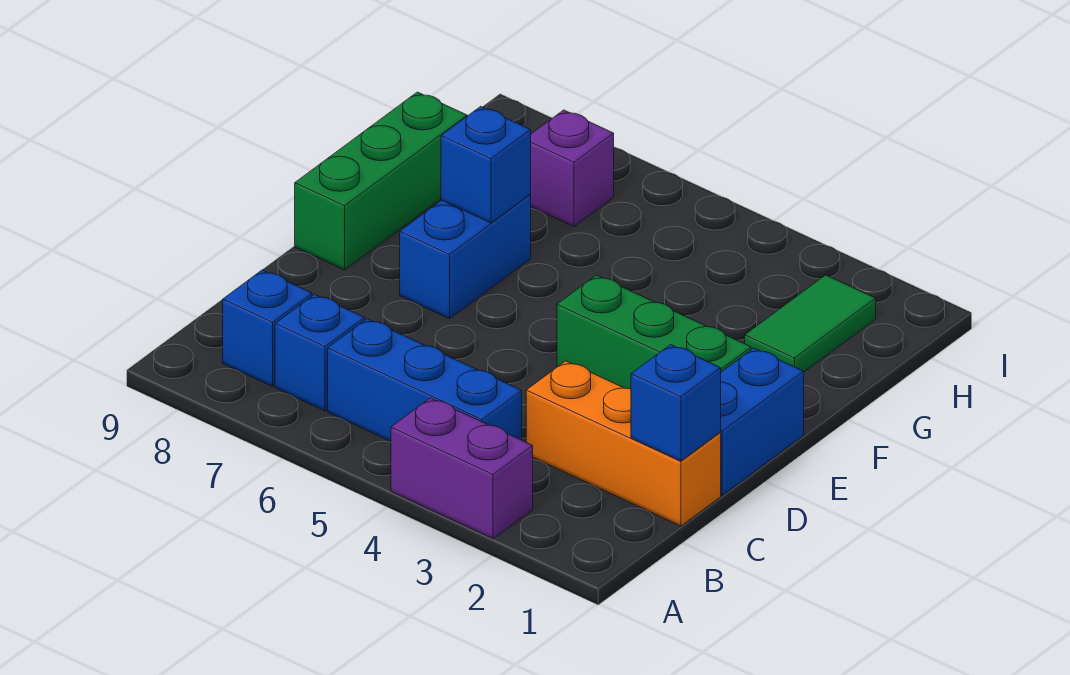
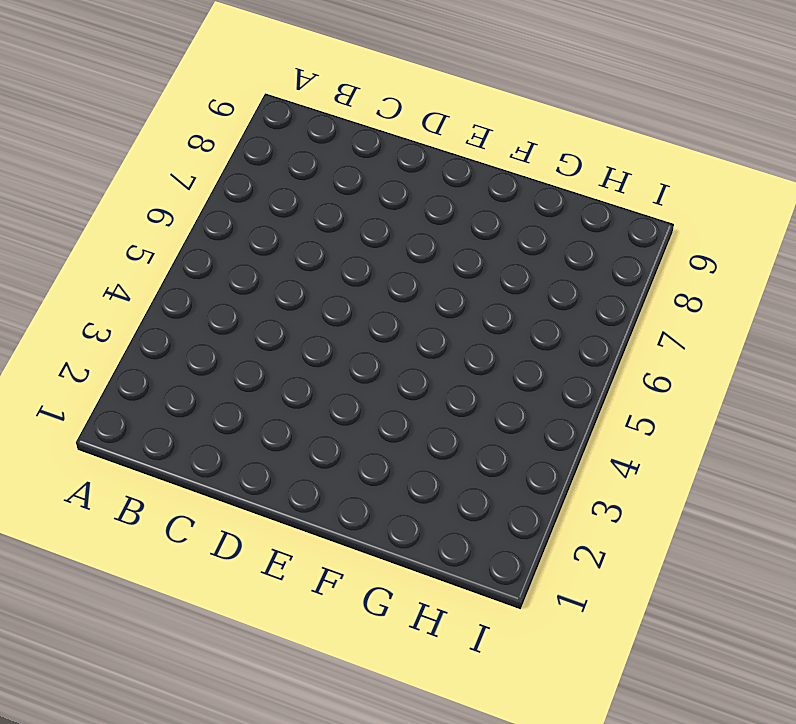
none -> purple 1x2 brick [391,398,533,539]
none -> blue 1x3 brick [328,319,522,441]
none -> blue 1x1 brick [275,294,365,411]

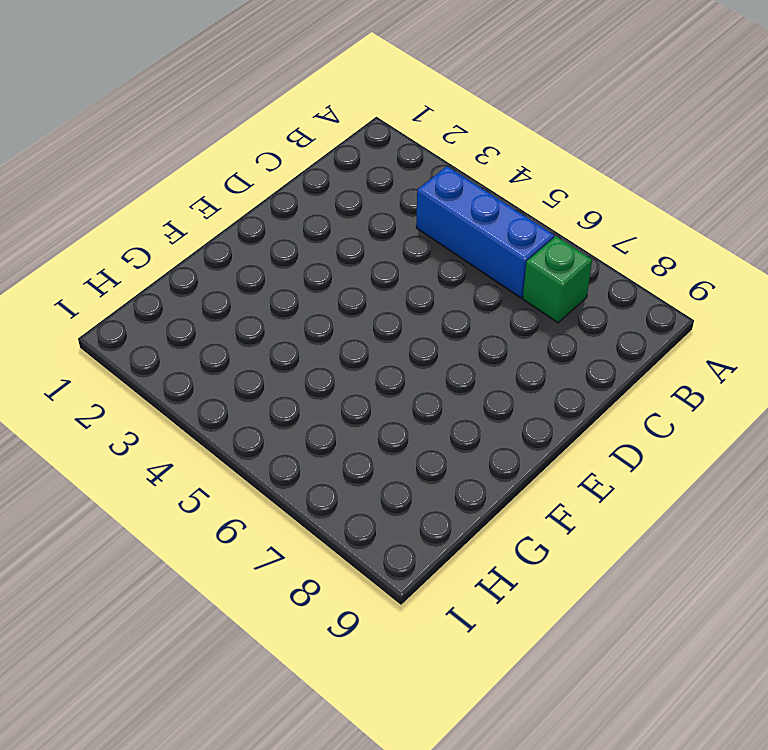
green 1x1 brick [523,236,592,323] -> blue 1x1 brick [275,294,365,411]
none -> purple 1x2 brick [391,398,533,539]
none -> blue 1x1 brick [223,270,312,386]
none -> orange 1x3 brick [526,361,721,526]

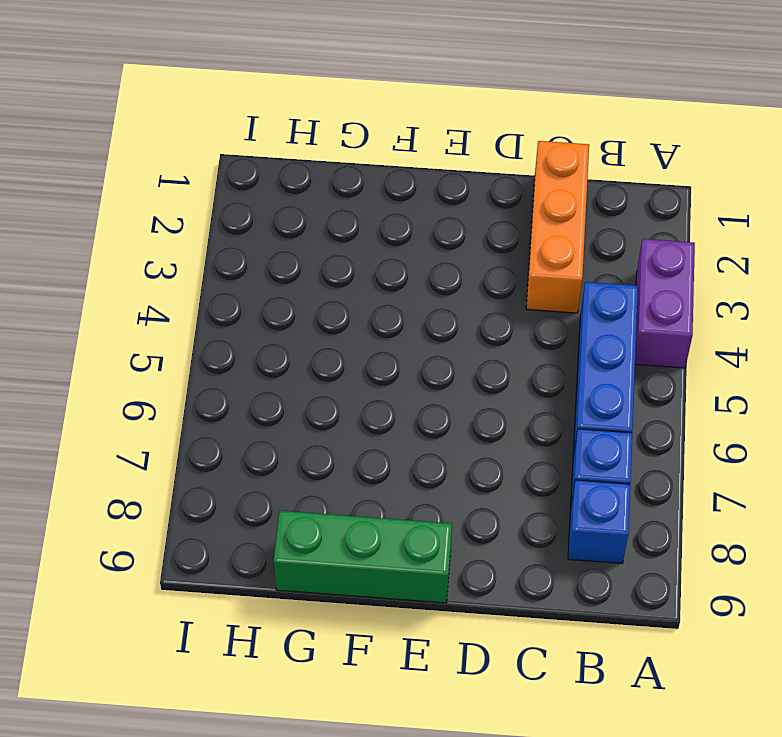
none -> blue 1x2 brick [720,348,804,495]
none -> green 1x3 brick [557,275,751,389]
none -> blue 1x2 brick [400,195,531,319]

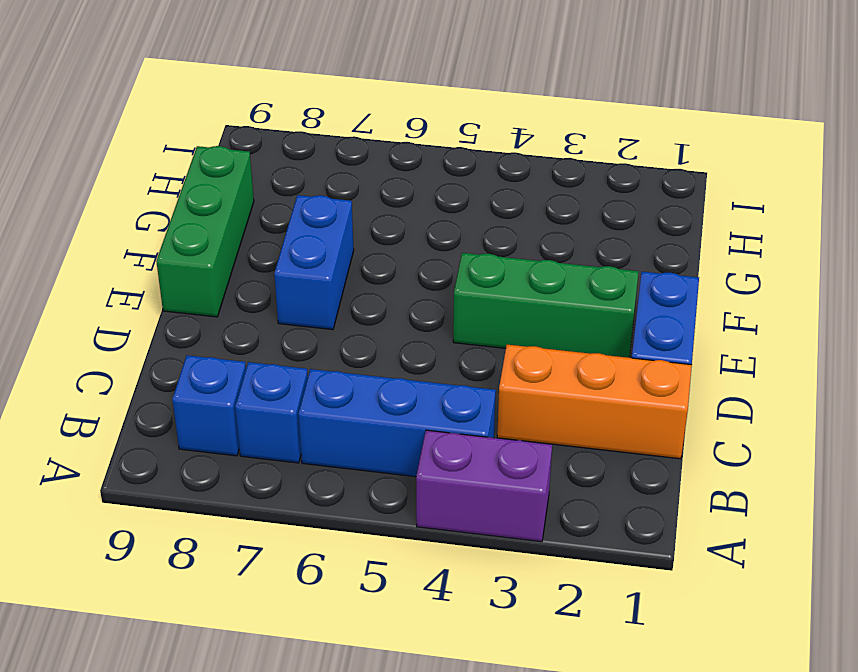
none -> green 1x2 tile [745,275,876,372]
none -> purple 1x1 brick [530,110,614,226]
none -> blue 1x1 brick [631,345,721,461]

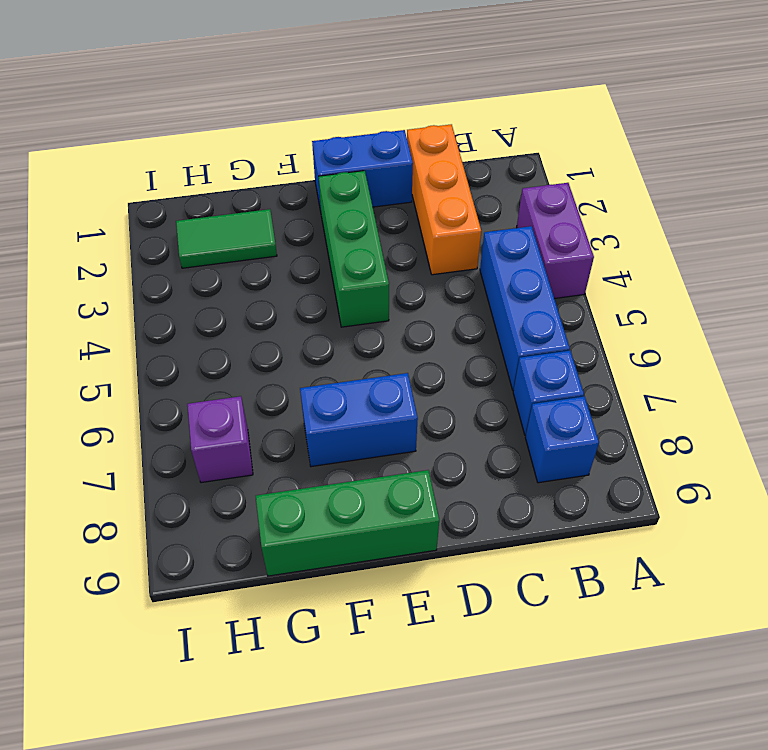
none -> blue 1x1 brick [631,345,721,461]
none -> blue 1x1 brick [441,106,531,223]

